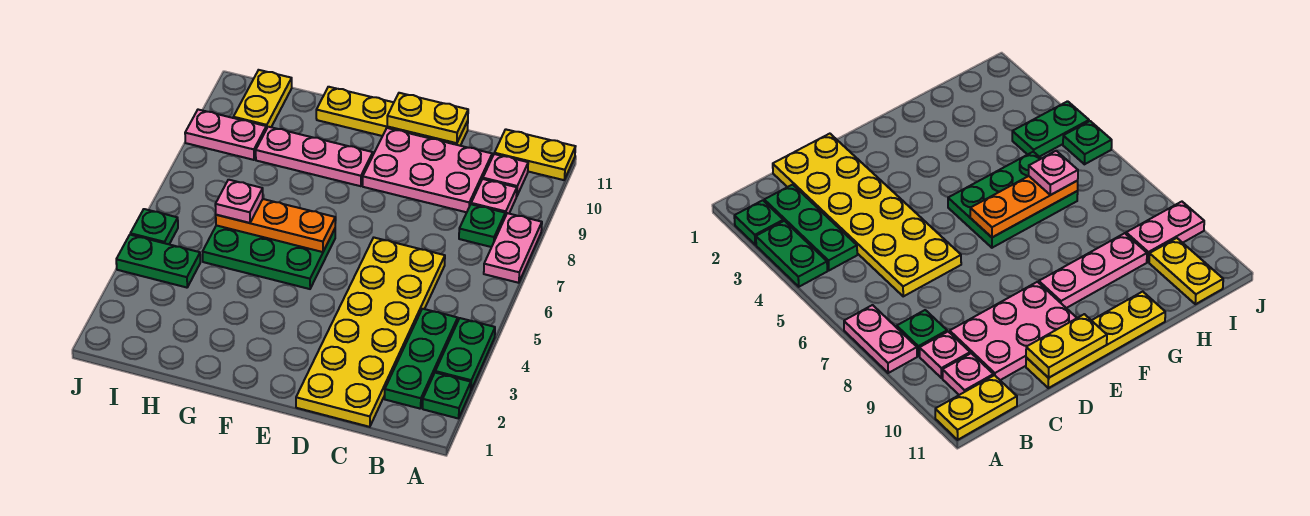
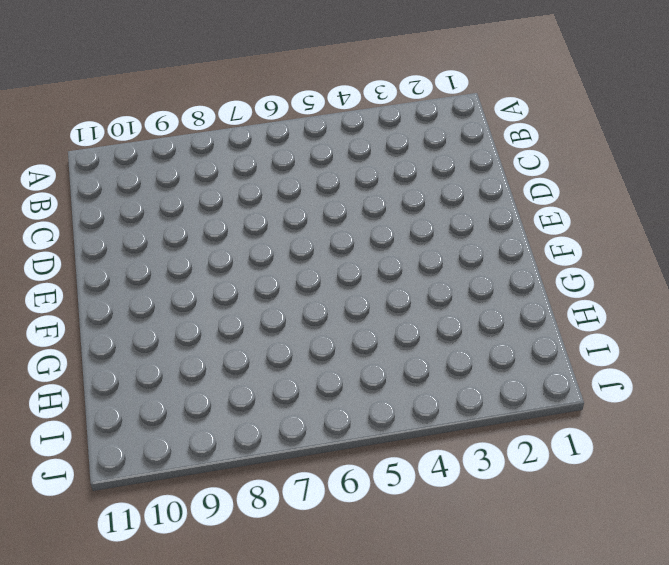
none -> green 1x1 plate [423,373,471,419]
none -> green 1x2 plate [435,318,495,390]
none -> pink 1x2 plate [484,213,542,283]

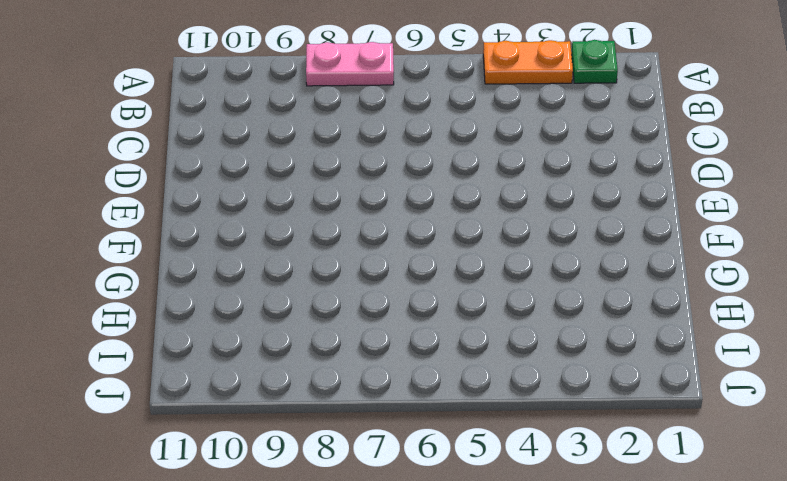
orange 1x2 plate [483,40,573,84] -> green 1x2 plate [435,318,495,390]
none -> yellow 1x2 plate [494,129,576,180]
none -> green 1x3 plate [385,309,458,409]
none -> green 1x1 plate [459,204,505,247]

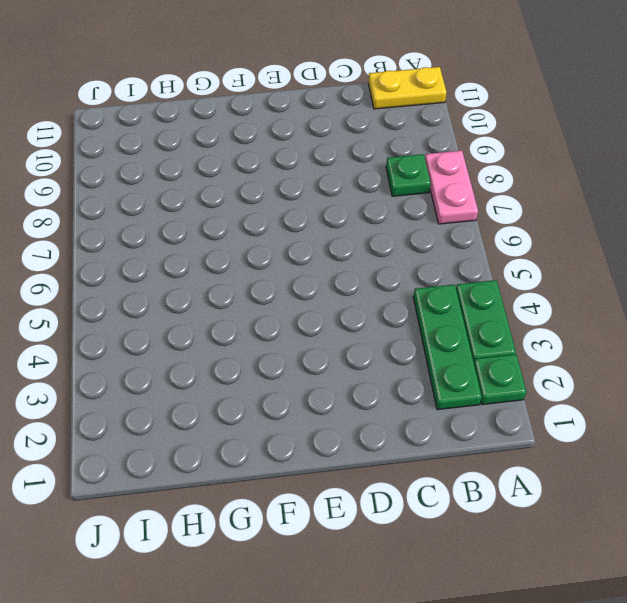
none -> pink 1x1 plate [471,179,517,216]
none -> pink 1x1 plate [483,154,528,196]
none -> yellow 2x6 plate [296,238,445,427]

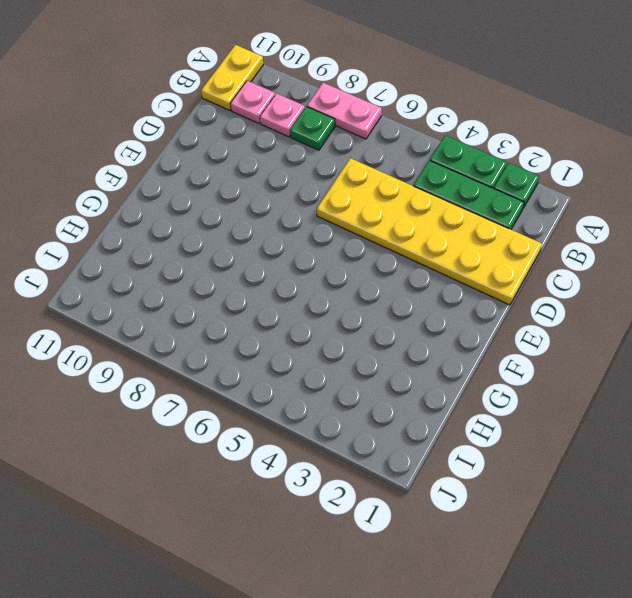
none -> pink 2x3 plate [363,128,492,212]
none -> yellow 1x4 plate [316,87,468,146]
none -> green 2x3 plate [203,225,335,289]

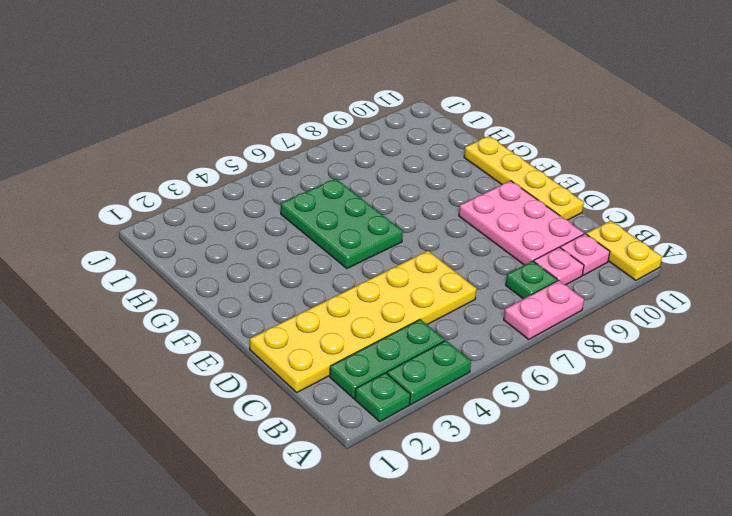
none -> pink 1x3 plate [256,127,373,186]
none -> green 1x2 plate [116,235,200,288]
none -> pink 1x2 plate [185,110,266,160]

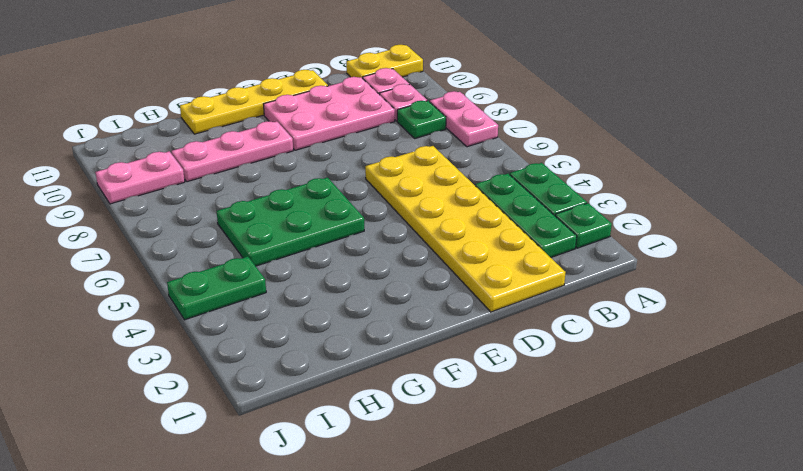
none -> yellow 1x2 plate [233,70,292,129]
none -> green 1x1 plate [130,209,178,244]
none -> yellow 1x2 plate [387,93,468,143]

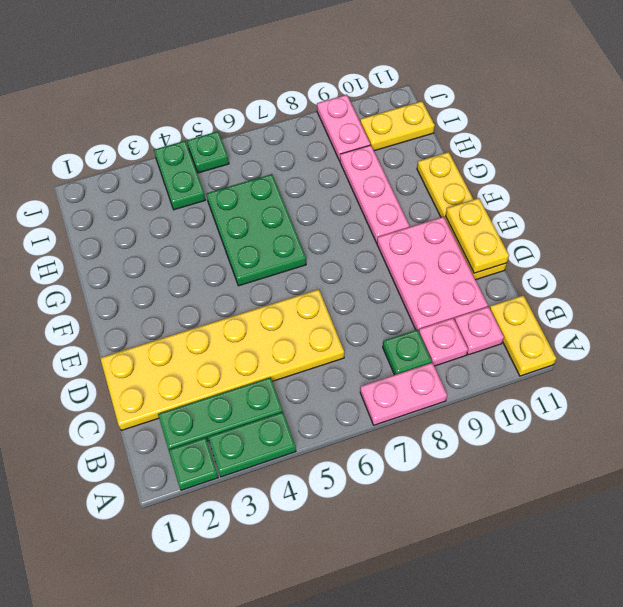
none -> orange 1x3 plate [216,199,335,252]
none -> pink 1x1 plate [215,180,263,223]

